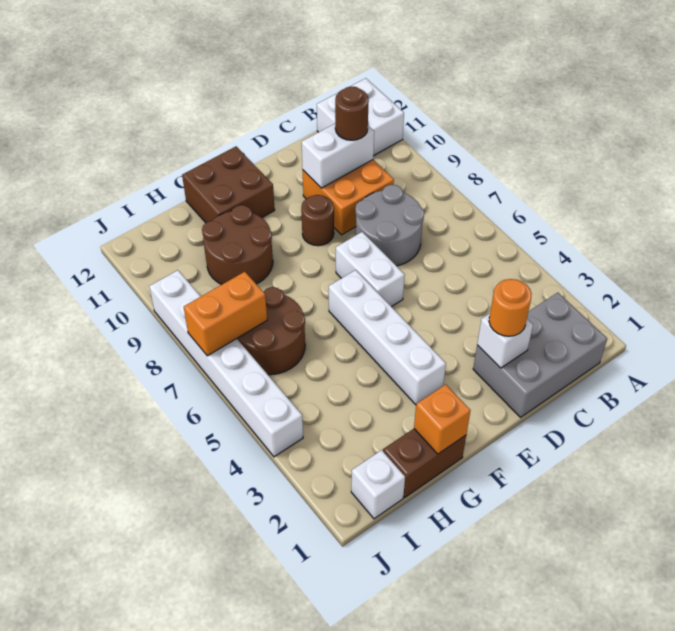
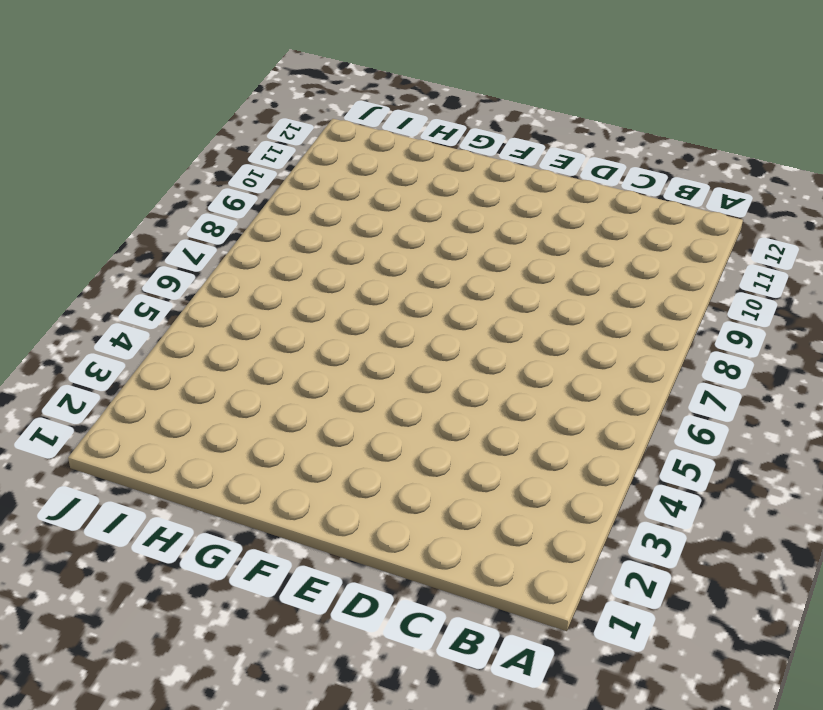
none -> white 2x2 brick [317,78,404,156]
none -> grey 2x3 brick [473,293,607,417]
none -> grey 2x2 round brick [355,185,424,266]

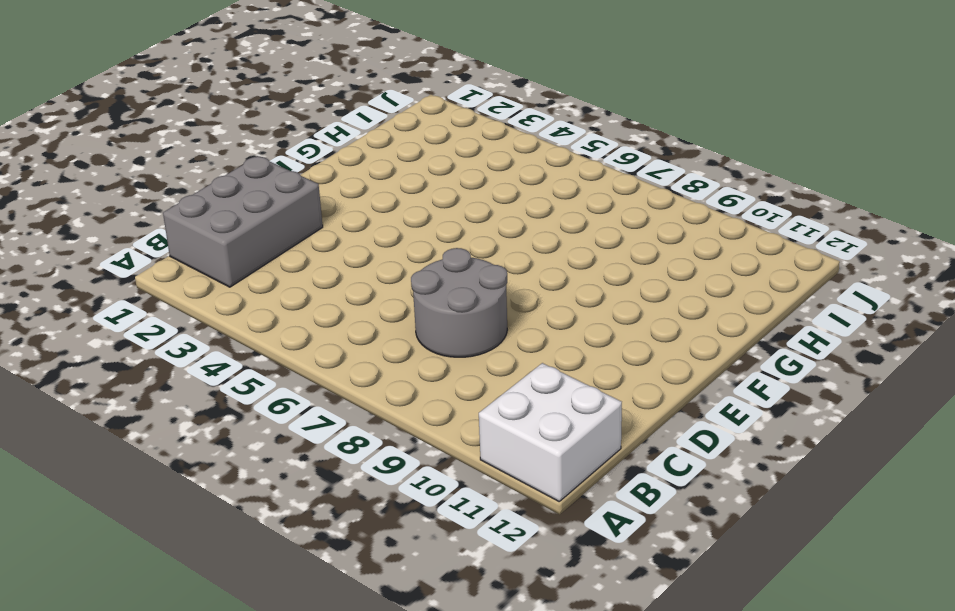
none -> orange 2x2 brick [303,160,394,235]
none -> white 1x2 brick [336,232,405,307]
none -> brown 1x1 round brick [301,195,334,246]

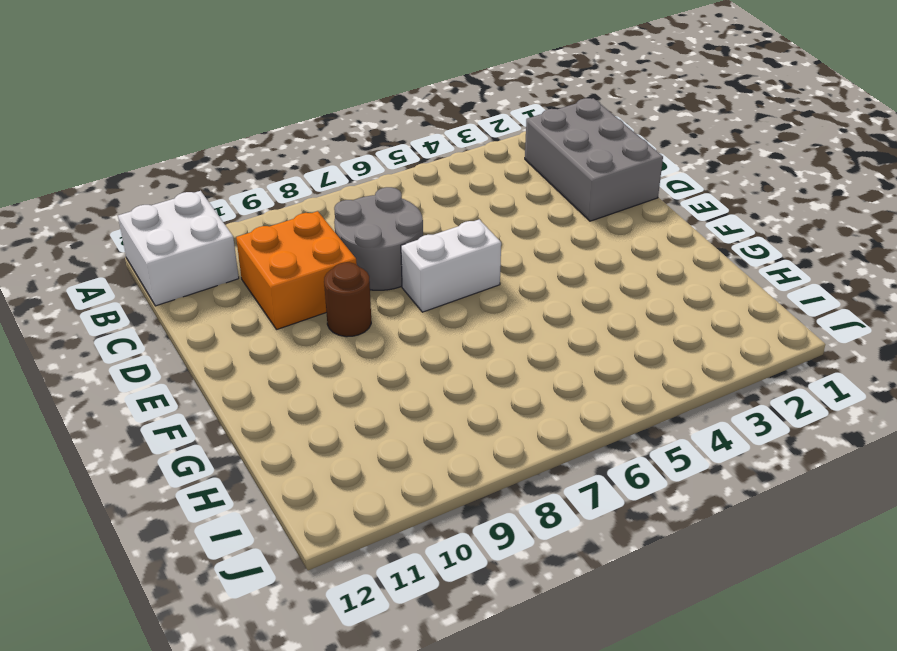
none -> white 1x4 brick [329,270,446,405]
none -> brown 2x2 brick [182,147,275,223]
none -> brown 1x2 brick [383,429,466,497]

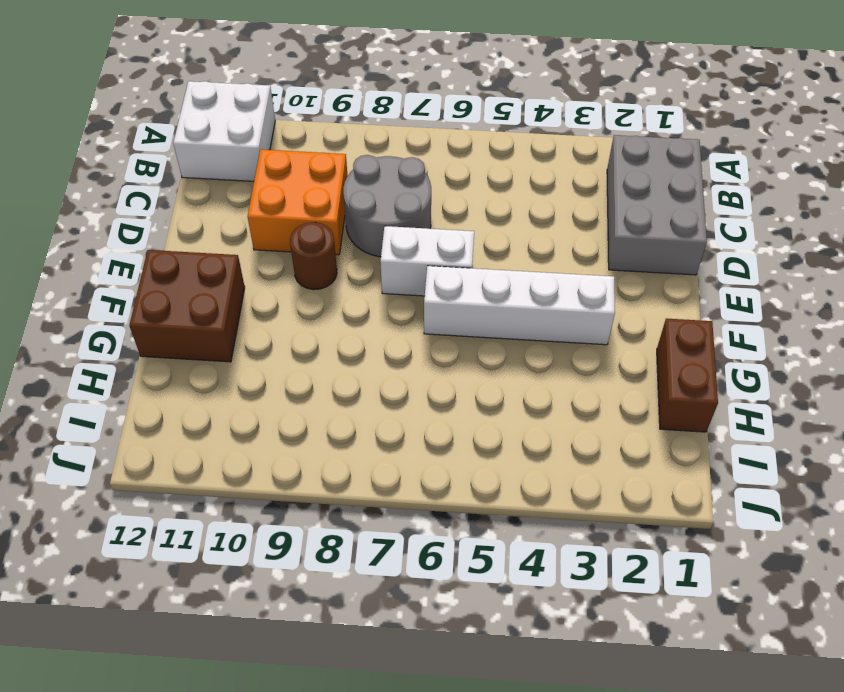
none -> brown 2x2 round brick [202,205,273,284]
none -> brown 2x2 round brick [237,287,305,375]
none -> white 1x1 brick [351,450,405,519]

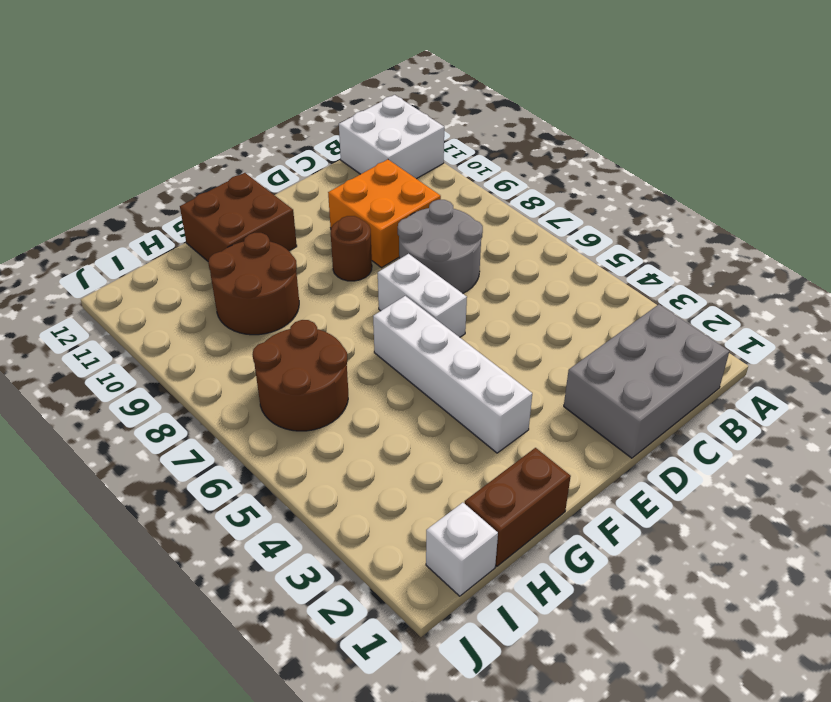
none -> white 1x6 brick [149,270,303,457]
none -> white 1x2 brick [302,124,374,188]
none -> white 1x1 brick [477,314,533,368]

